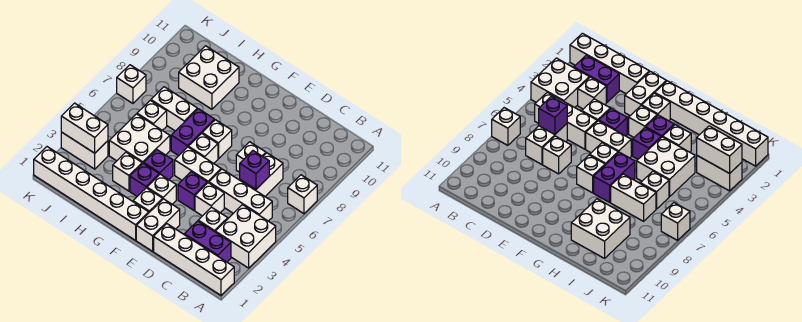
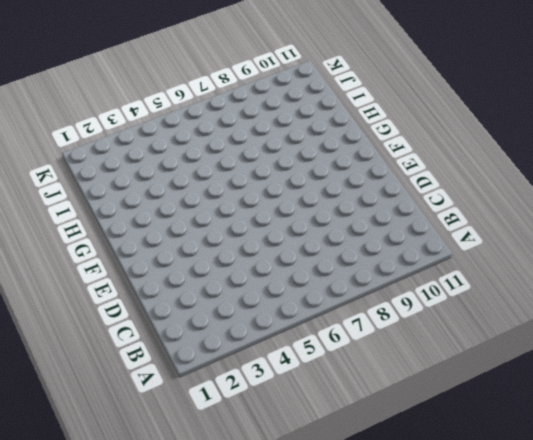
none -> white 1x4 brick [154,224,234,295]
none -> white 2x2 brick [215,205,276,268]
none -> white 1x1 brick [288,175,317,214]

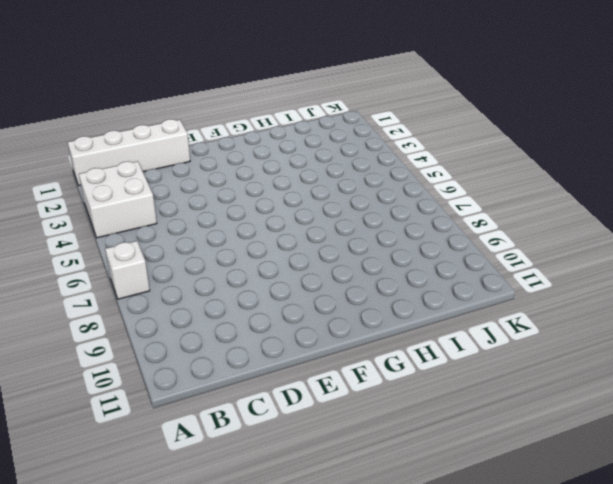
none -> purple 1x2 brick [184,221,231,262]
none -> white 1x3 brick [209,169,272,221]
none -> white 1x1 brick [198,207,228,232]

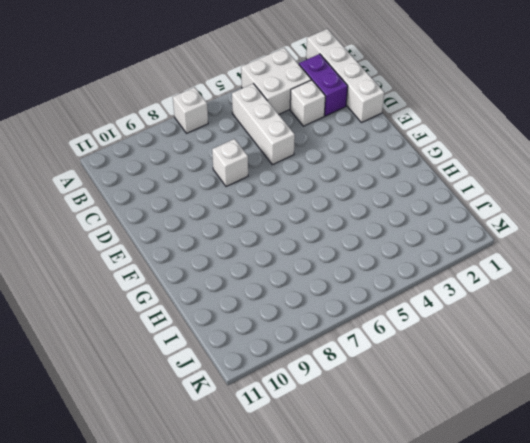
none -> white 1x2 brick [240,153,283,196]
none -> white 1x1 brick [195,183,224,216]
none -> white 1x2 brick [136,199,180,251]

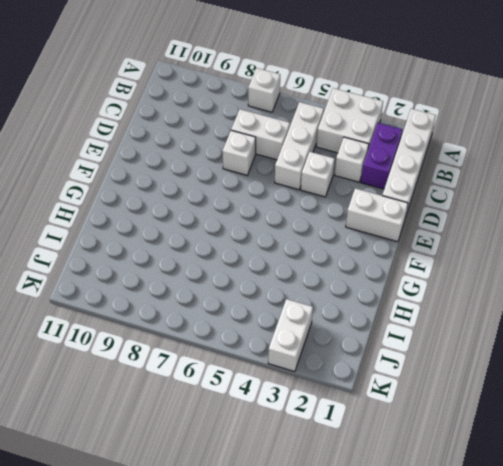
none -> purple 1x1 brick [178,172,207,210]
none -> white 1x2 brick [175,147,221,183]
none -> white 1x6 brick [34,147,149,240]

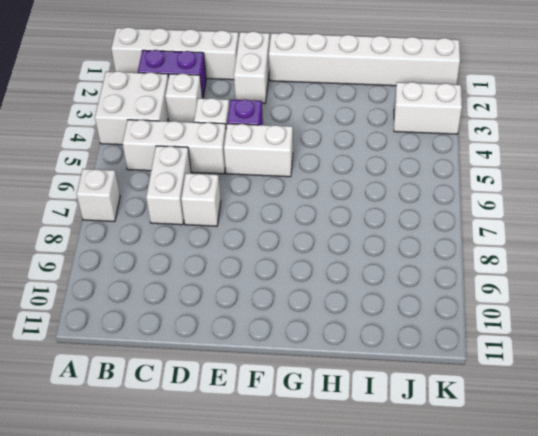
none -> white 1x1 brick [133,188,163,212]
none -> white 1x1 brick [147,174,176,204]
none -> white 1x1 brick [188,133,218,163]

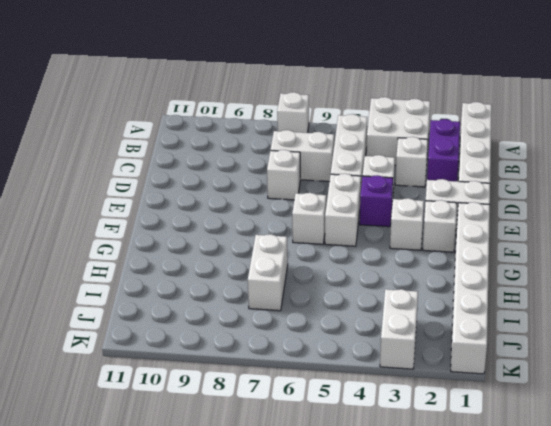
none -> white 1x1 brick [202,120,232,159]
none -> purple 1x1 brick [130,163,159,196]
none -> purple 1x1 brick [144,150,173,180]

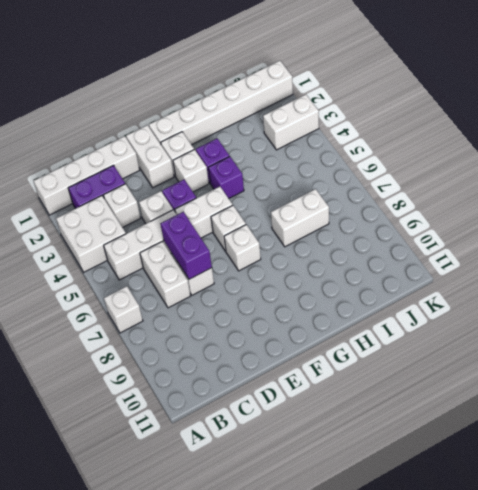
purple 1x2 brick [160,212,212,279] -> purple 1x2 brick moved to [171,109,215,156]
none -> white 1x1 brick [113,152,142,191]
none -> white 2x2 brick [109,114,170,164]
none -> white 2x2 brick [179,46,239,109]

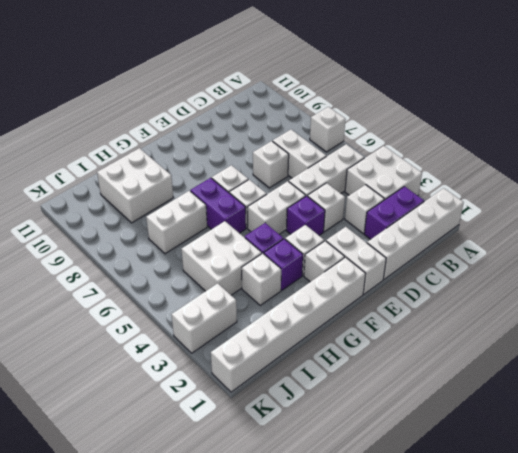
none -> white 1x1 brick [137,100,167,130]
none -> white 1x1 brick [117,65,146,103]
none -> purple 1x1 brick [240,151,269,189]

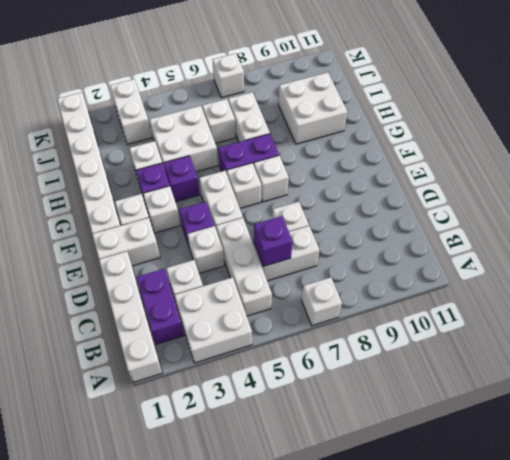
none -> white 1x2 brick [61,103,108,153]

